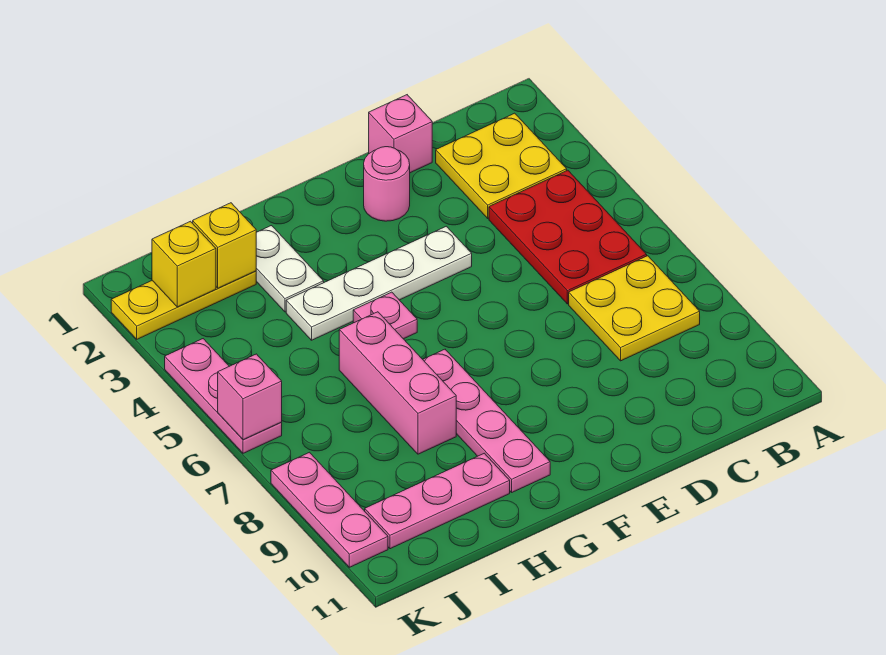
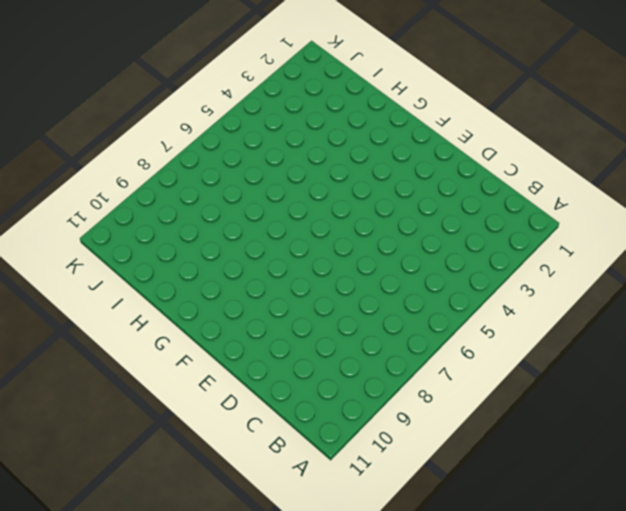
none -> yellow 2x2 plate [436,113,567,218]
none -> red 2x3 plate [489,170,647,304]
none -> yellow 2x2 plate [569,256,700,361]

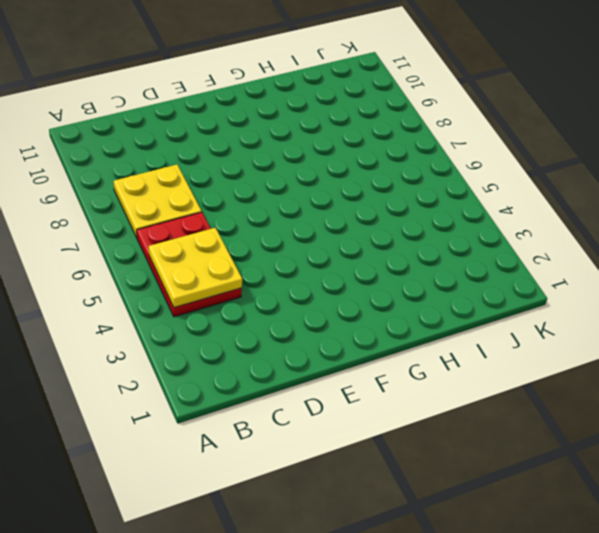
yellow 2x2 plate [149,228,242,308] -> yellow 2x2 plate moved to [436,113,567,218]
none -> pink 1x1 brick [369,95,432,173]
none -> pink 1x1 round brick [364,147,410,221]
none -> white 1x4 plate [286,226,472,340]

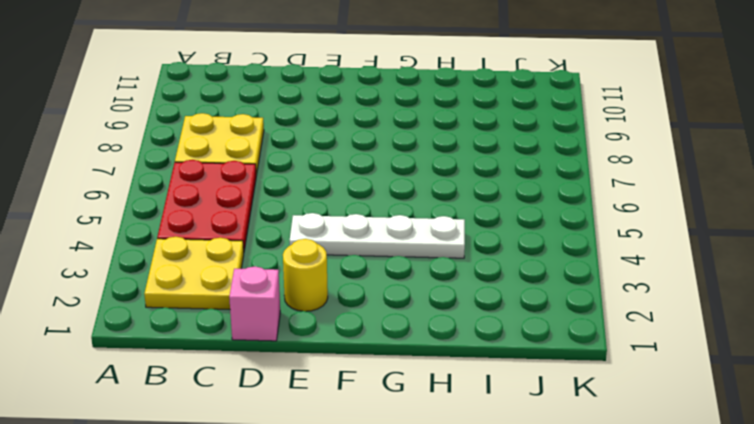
yellow 1x1 round brick [283,239,328,311] -> pink 1x1 round brick [364,147,410,221]
none -> pink 1x1 plate [353,292,417,339]
none -> pink 1x4 plate [423,349,550,492]
none -> white 1x2 plate [256,226,324,312]

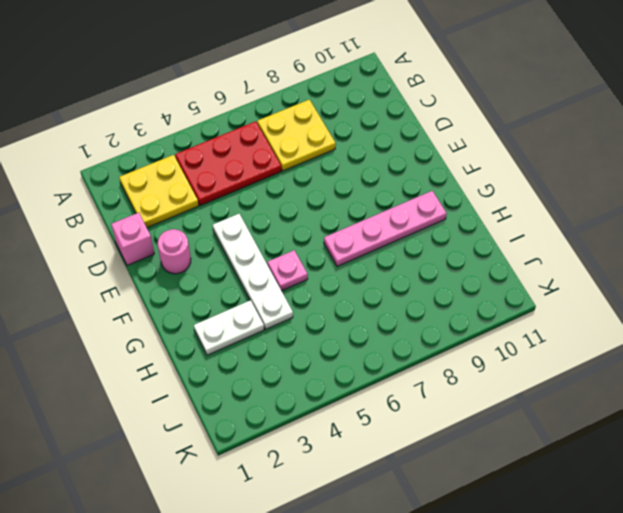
none -> pink 1x3 brick [339,312,456,454]
none -> pink 1x3 plate [365,453,510,549]
none -> yellow 1x3 plate [111,271,256,339]

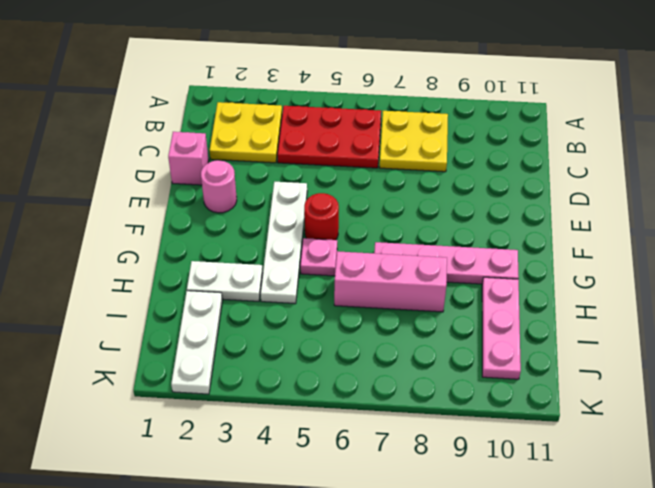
red 1x1 round brick [304,193,339,240] -> none
white 1x3 plate [171,291,222,394] -> yellow 1x3 plate [111,271,256,339]
none -> pink 1x3 plate [165,339,282,453]
none -> pink 1x3 plate [271,452,388,567]
none -> yellow 1x1 brick [193,203,256,288]

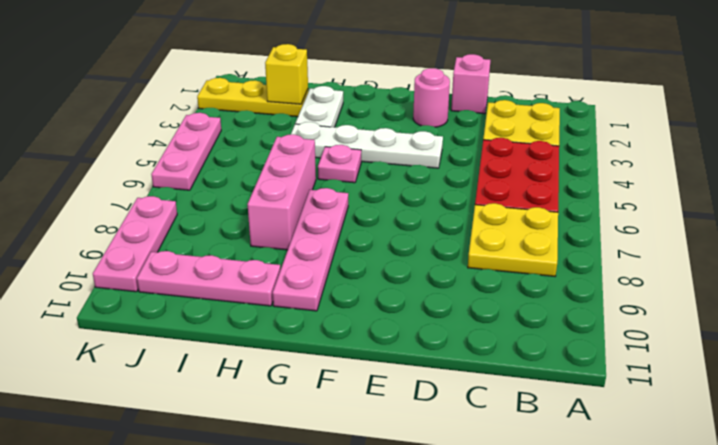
none -> yellow 1x1 brick [152,221,216,307]
none -> pink 1x1 brick [218,354,282,440]

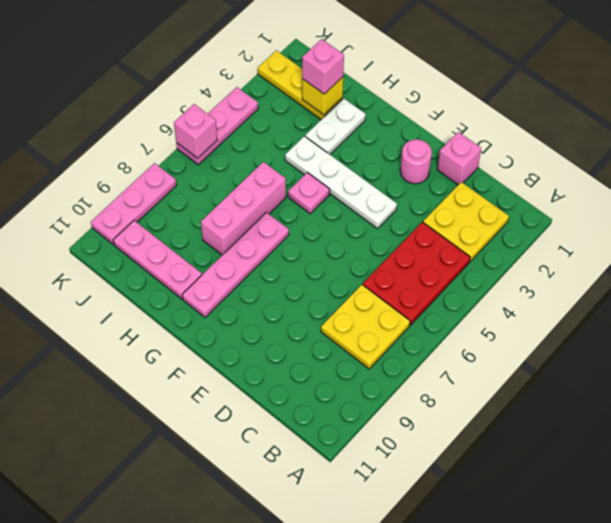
pink 1x1 brick [302,39,344,94] -> none
none -> yellow 1x1 brick [152,221,216,307]

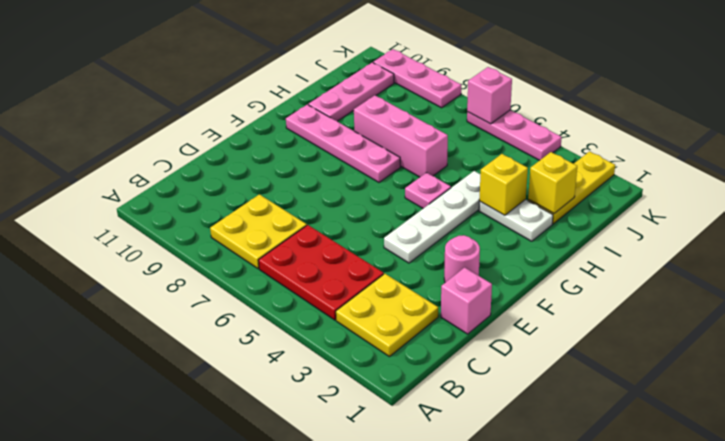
yellow 1x1 brick [479,154,528,215] -> yellow 1x1 brick moved to [152,221,216,307]

